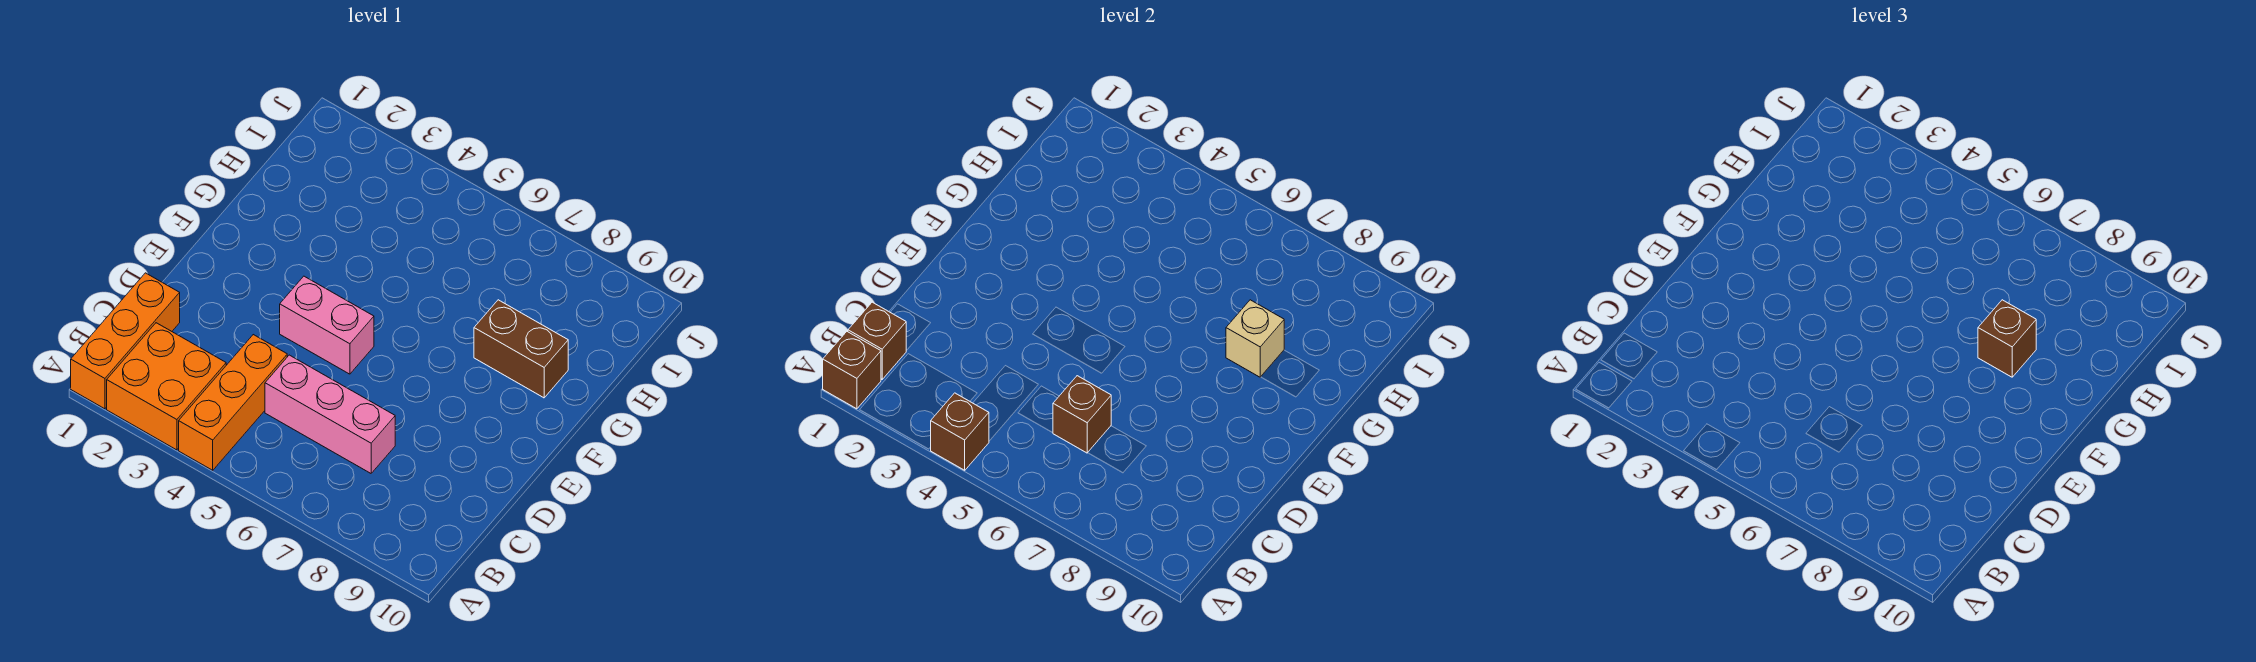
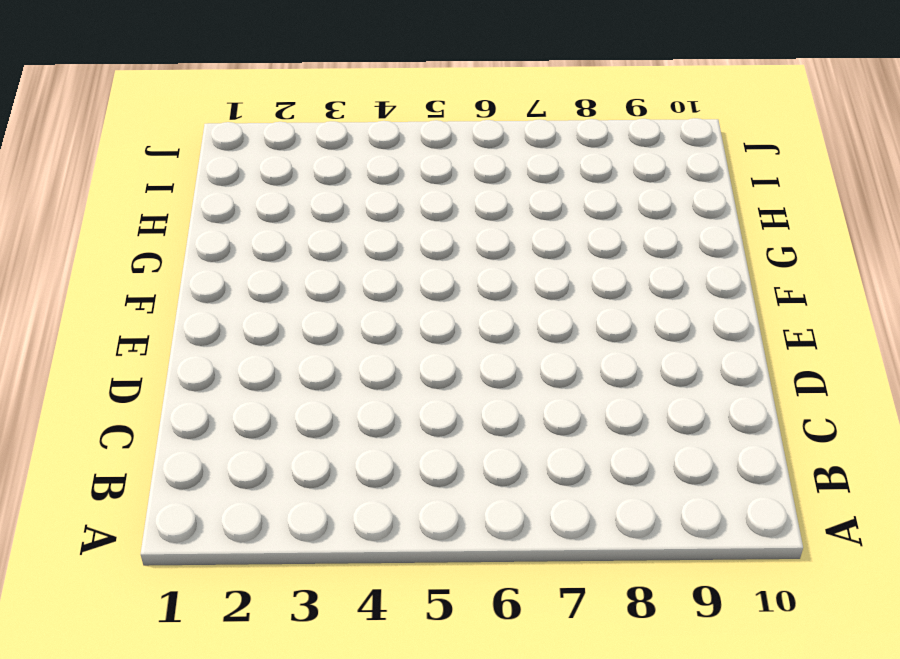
none -> orange 1x3 brick [71,273,180,409]
none -> orange 2x2 brick [107,323,226,450]
none -> orange 1x3 brick [179,335,287,470]

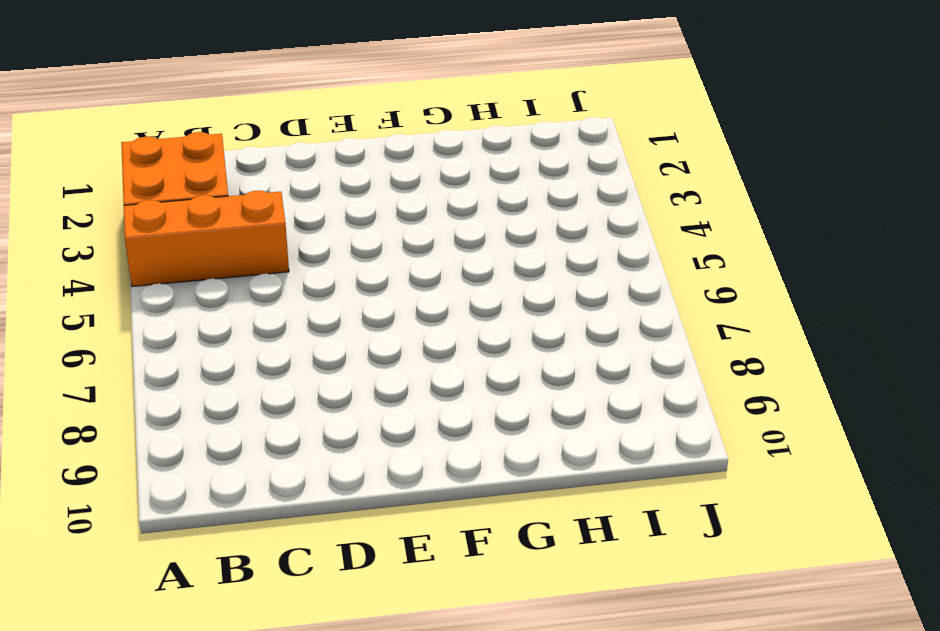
none -> orange 1x3 brick [71,273,180,409]
none -> pink 1x3 brick [265,355,395,473]
none -> pink 1x2 brick [280,276,374,374]

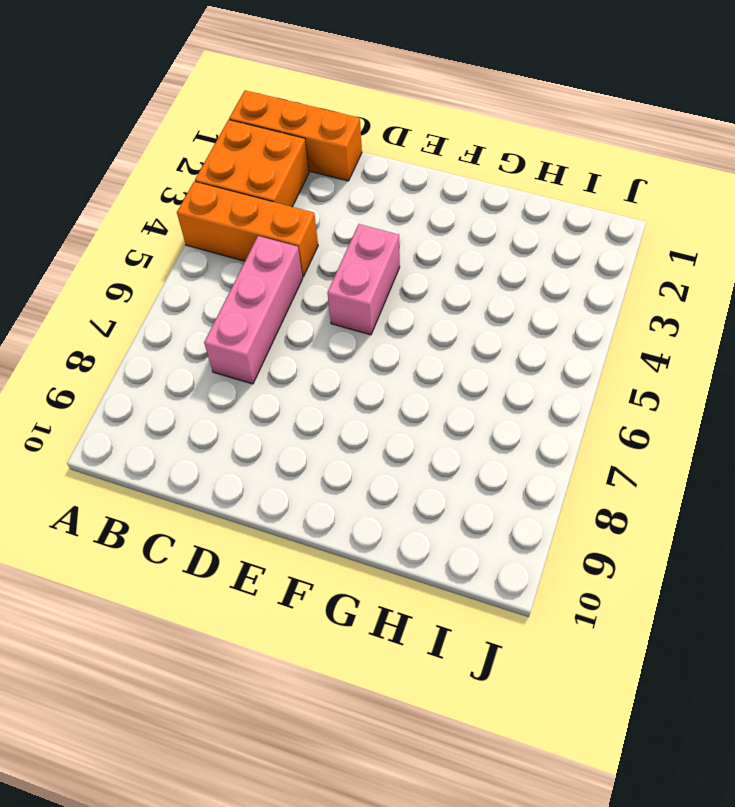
none -> brown 1x2 brick [474,300,568,398]
none -> brown 1x1 brick [823,332,881,409]
none -> brown 1x1 brick [931,393,989,470]

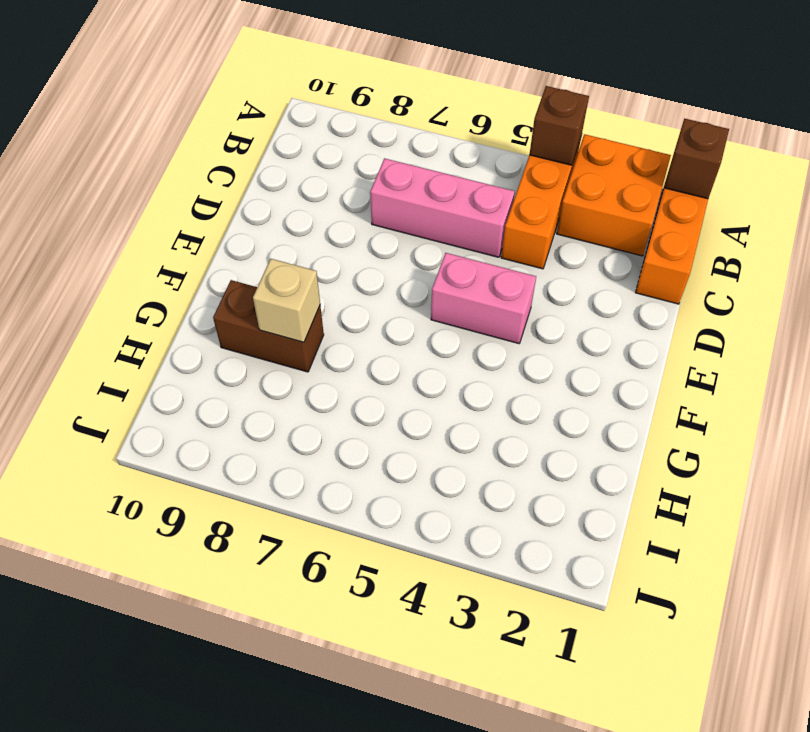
none -> brown 1x1 brick [848,302,906,379]
none -> brown 1x1 brick [1053,376,1111,453]
none -> brown 1x1 brick [1978,300,2036,377]

